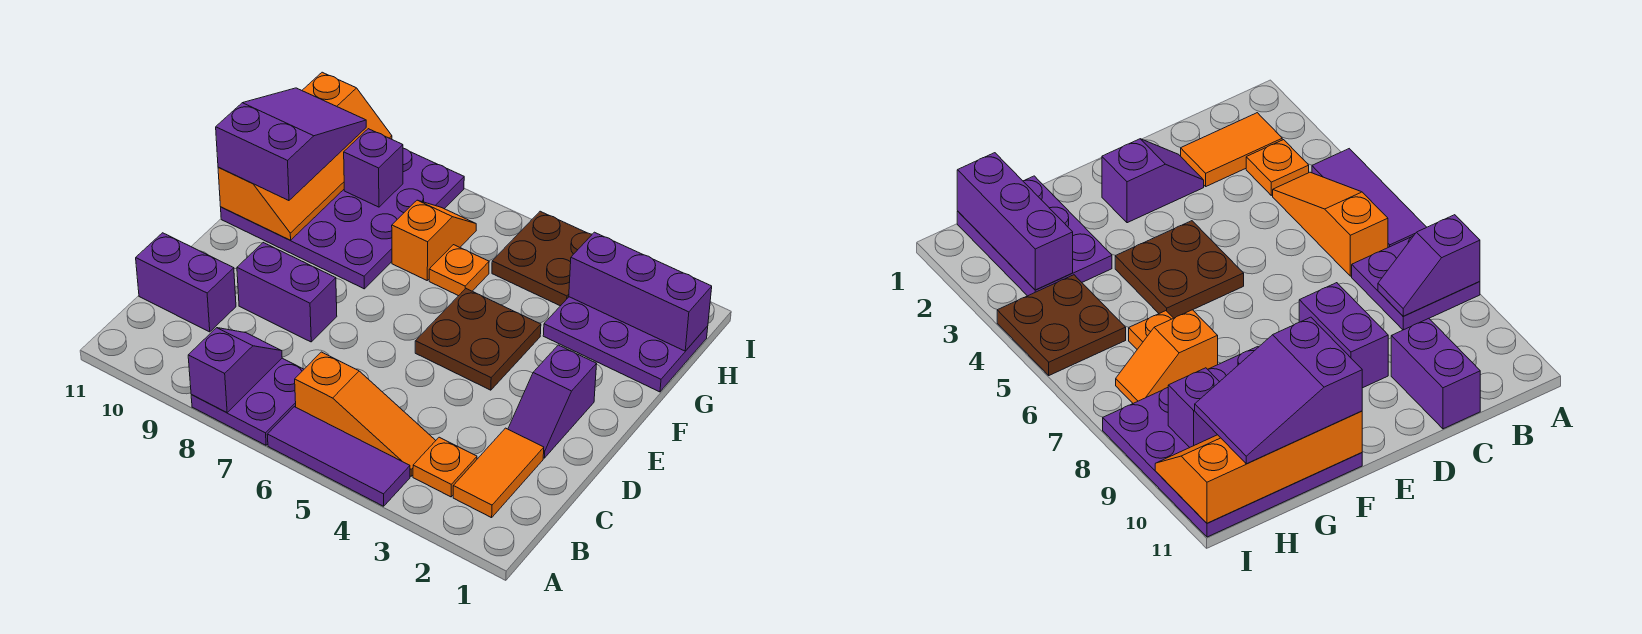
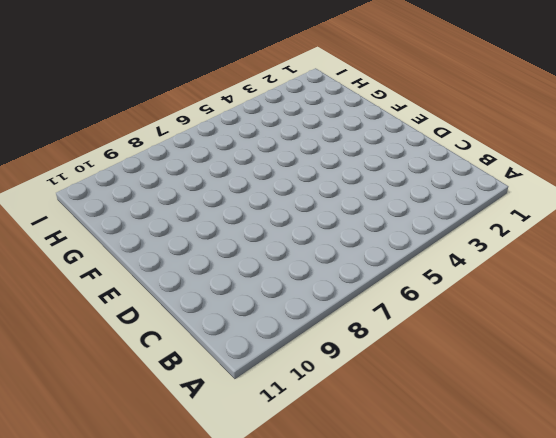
none -> purple 1x3 tile [267,407,410,506]
none -> purple 2x2 plate [191,358,304,445]
none -> orange 1x2 tile [453,428,544,518]

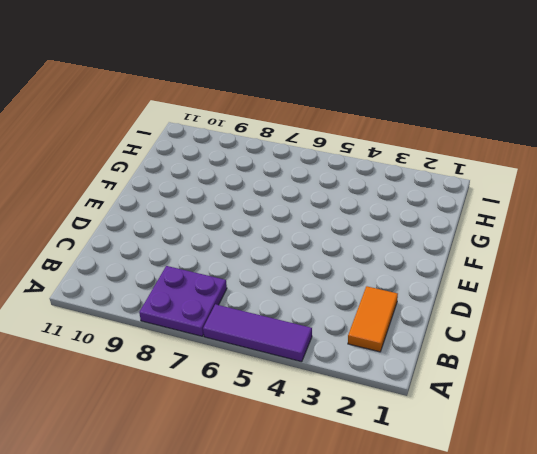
none -> orange 1x1 plate [413,437,477,497]
none -> orange 1x3 slope [295,352,436,476]
none -> purple 1x2 brick [136,233,236,332]

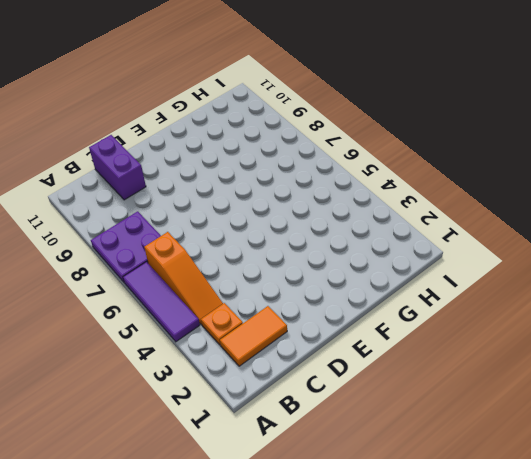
none -> purple 1x2 slope [508,345,597,458]
none -> purple 1x2 brick [237,243,337,342]
none -> brown 2x2 plate [415,289,541,390]

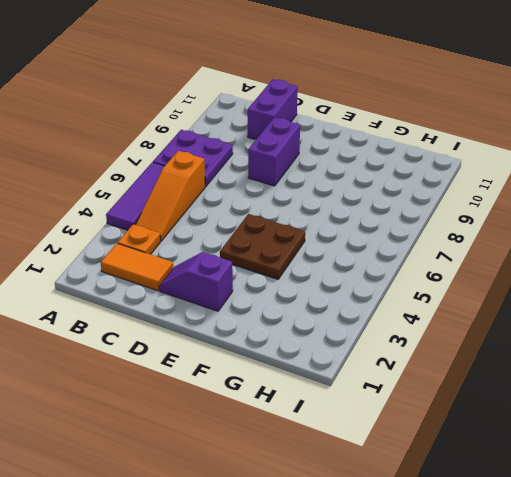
none -> purple 4x4 plate [221,148,464,289]
none -> purple 2x3 plate [543,297,708,392]
none -> orange 1x1 plate [429,245,489,296]

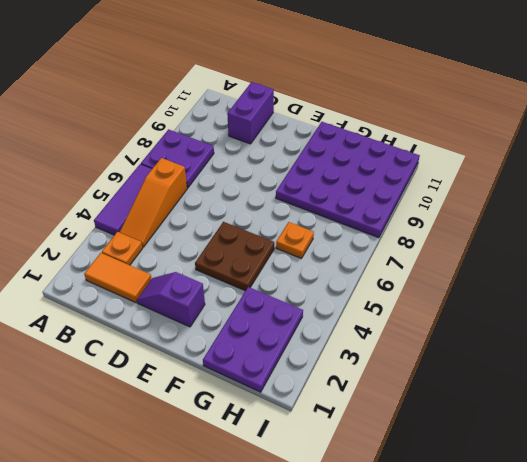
none -> purple 1x2 brick [237,243,337,342]
none -> orange 1x2 slope [392,200,476,280]
none -> brown 2x2 plate [492,211,592,306]

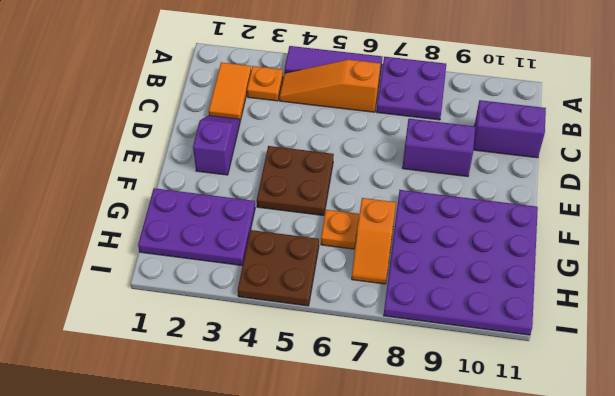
none -> purple 1x2 slope [188,328,282,413]
none -> orange 2x4 slope [218,72,392,240]
none -> purple 1x3 brick [569,232,712,351]

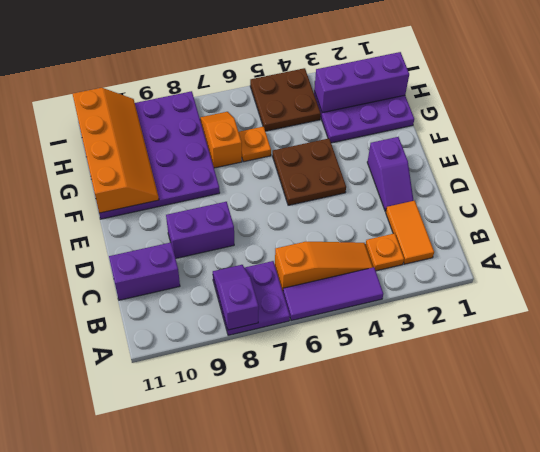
none -> purple 1x1 brick [344,129,403,207]
none -> purple 2x3 slope [216,88,366,201]

